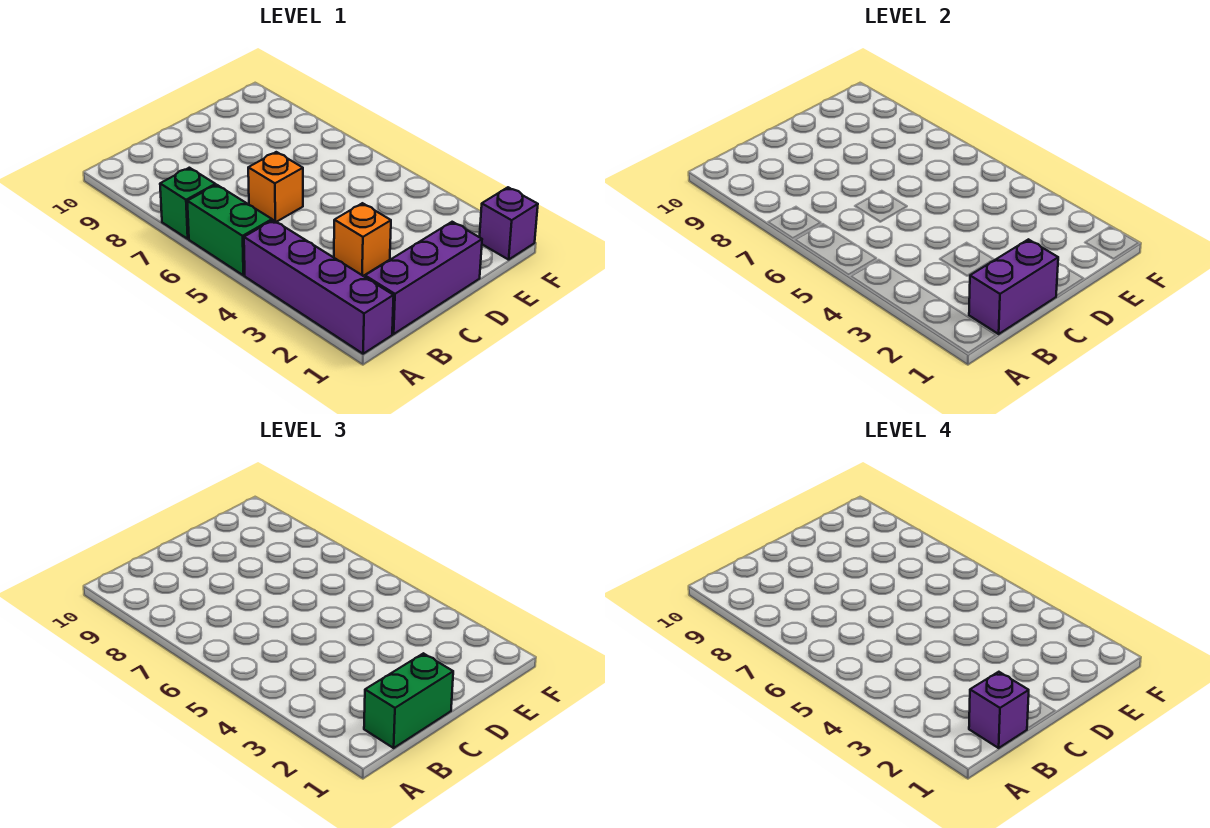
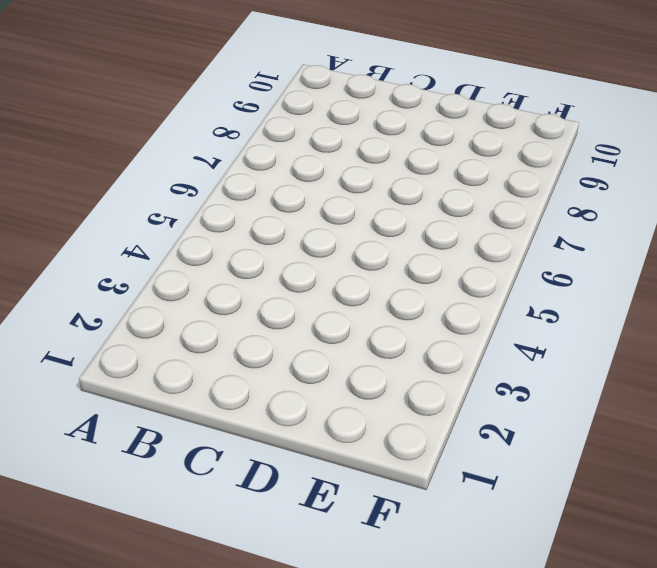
none -> purple 1x4 brick [244,220,394,354]
none -> green 1x2 brick [187,185,272,275]

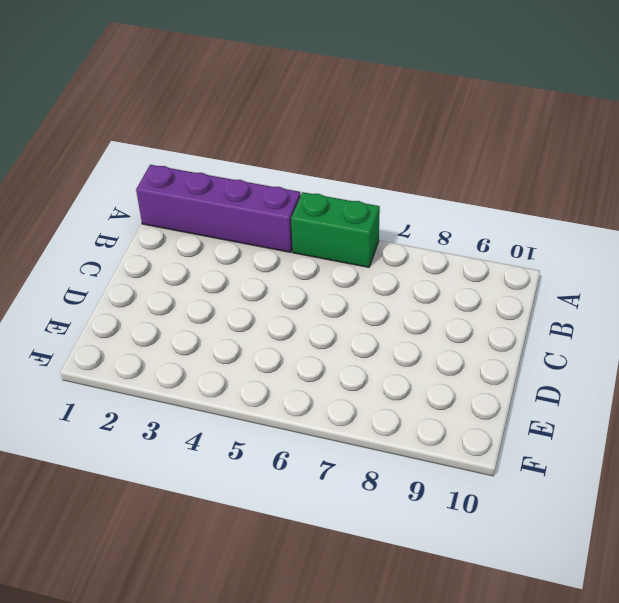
none -> green 1x1 brick [160,168,215,239]
none -> purple 1x3 brick [365,222,482,334]

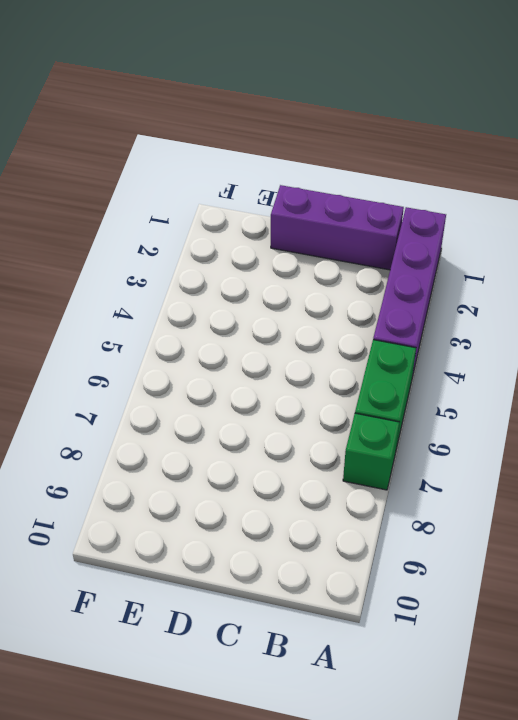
none -> orange 1x1 brick [334,203,391,276]
none -> orange 1x1 brick [248,152,303,222]

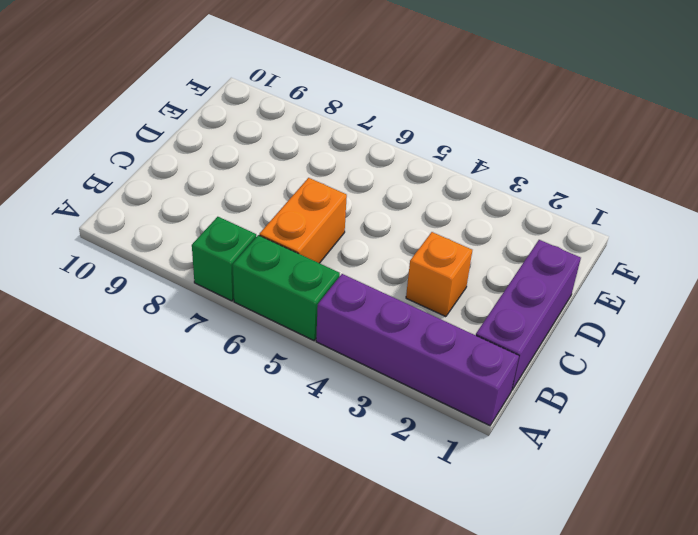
orange 1x2 brick [259,178,347,263] -> orange 1x1 brick [248,152,303,222]
none -> purple 1x1 brick [480,187,538,260]
none -> purple 1x2 brick [969,239,1058,334]

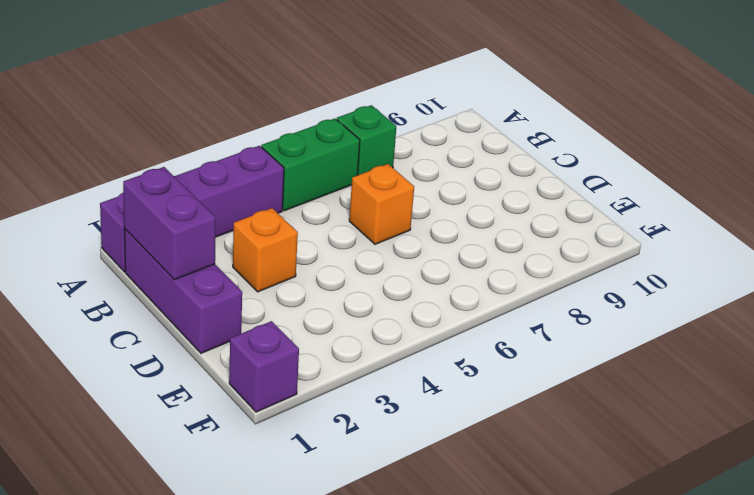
none -> green 1x2 brick [364,653,453,748]
none -> purple 1x1 brick [969,672,1029,748]

